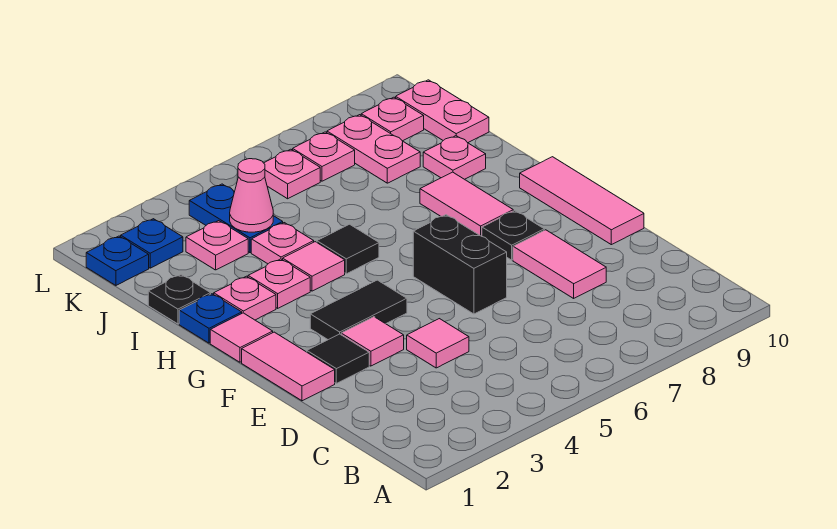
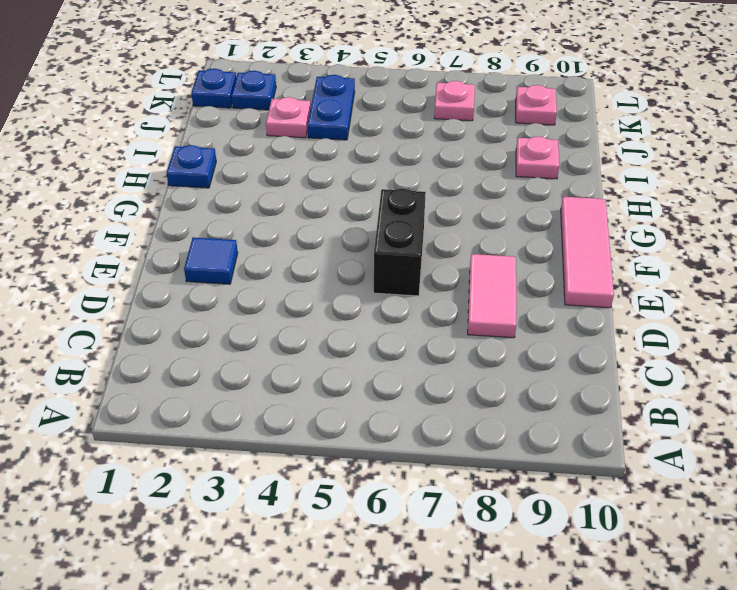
blue 1x1 tile [184,237,238,284] -> black 1x1 tile [307,334,369,383]
none -> pink 1x1 tile [407,319,469,368]
none -> pink 1x2 tile [242,332,335,401]
none -> pink 1x1 tile [341,317,404,366]

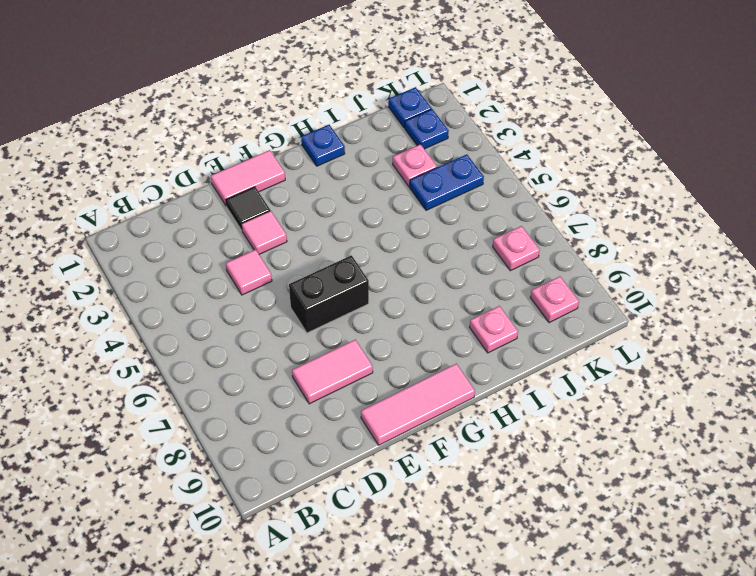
none -> black 1x2 tile [310,280,407,340]
none -> black 1x1 plate [482,211,544,260]
none -> pink 1x1 tile [210,313,273,362]

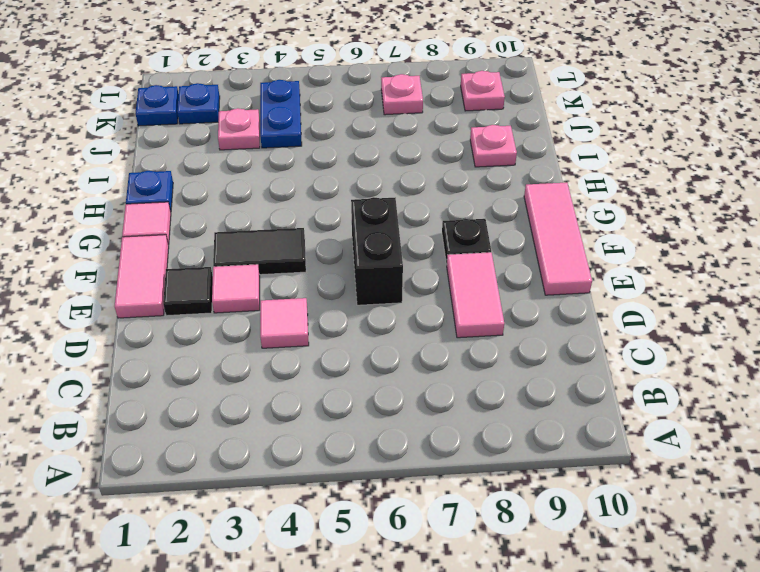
none -> pink 1x2 tile [420,172,513,236]
none -> pink 1x1 plate [214,276,276,320]
none -> pink 1x1 plate [248,259,310,308]

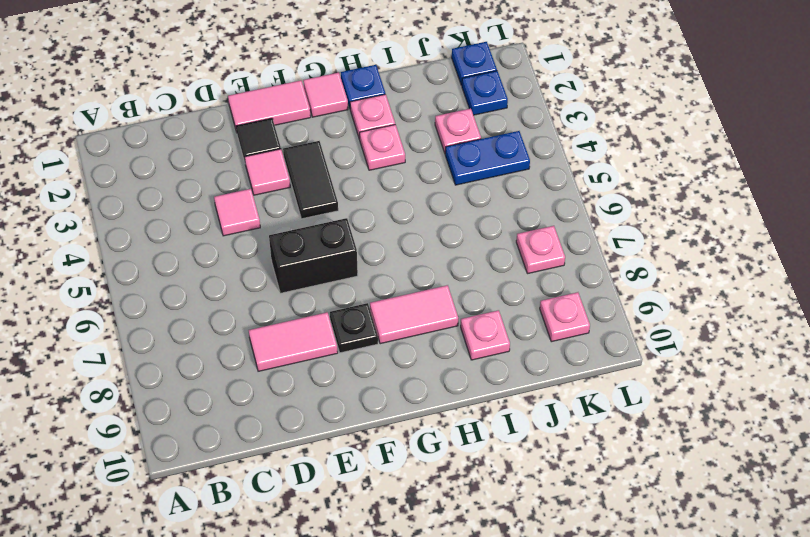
none -> pink 1x3 tile [520,157,644,245]
none -> pink 1x1 tile [283,242,345,291]
none -> black 1x1 tile [317,224,379,274]

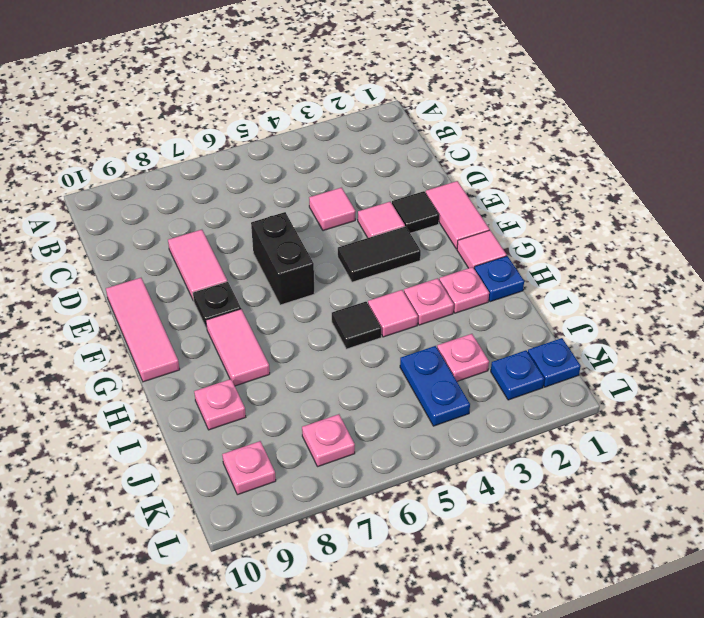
none -> black 1x1 plate [148,275,211,324]
none -> pink 1x1 plate [251,223,314,264]
none -> pink 1x2 plate [327,115,420,183]

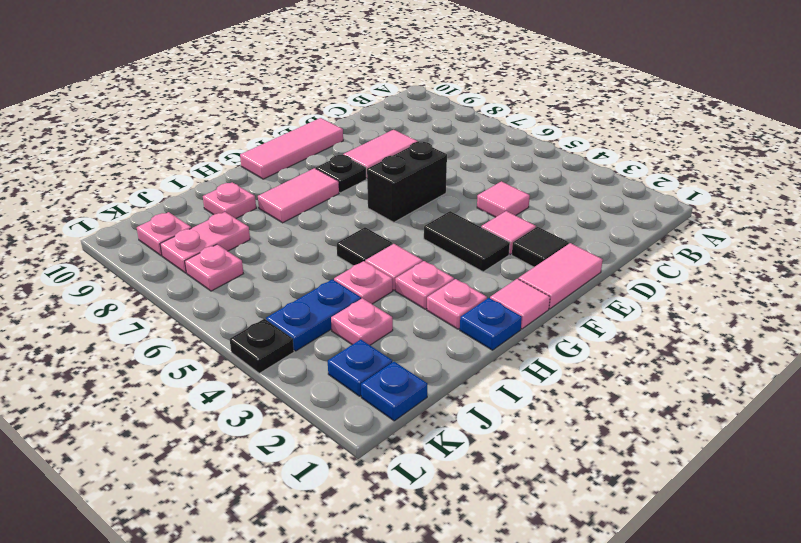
black 1x1 plate [230,319,294,373] -> black 1x1 plate moved to [148,275,211,324]
none -> pink 1x2 plate [396,80,489,143]
none -> pink 1x1 plate [264,149,320,199]
none -> pink 1x1 cone [230,159,273,232]

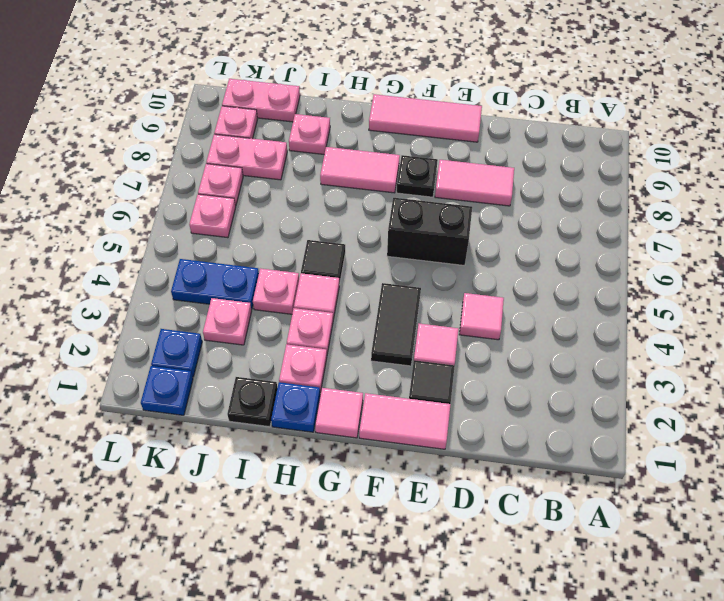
none -> pink 1x1 cone [230,159,273,232]

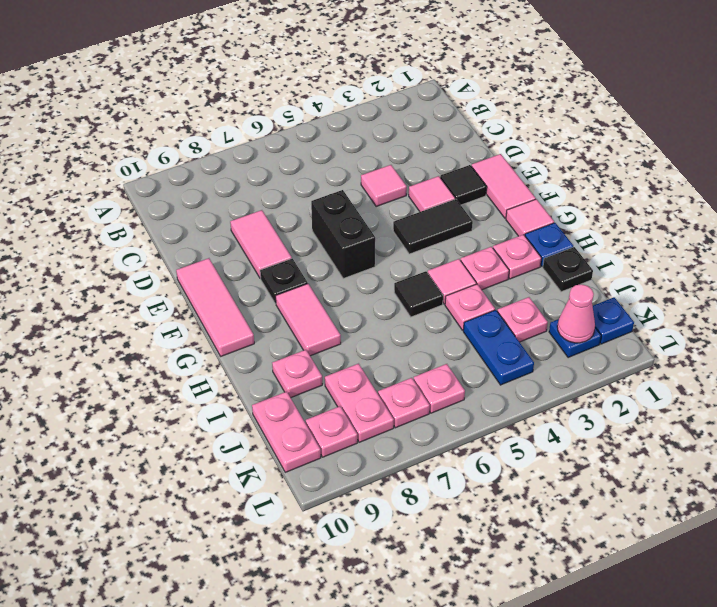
pink 1x1 cone [557,284,595,343] -> pink 1x1 cone moved to [230,159,273,232]

